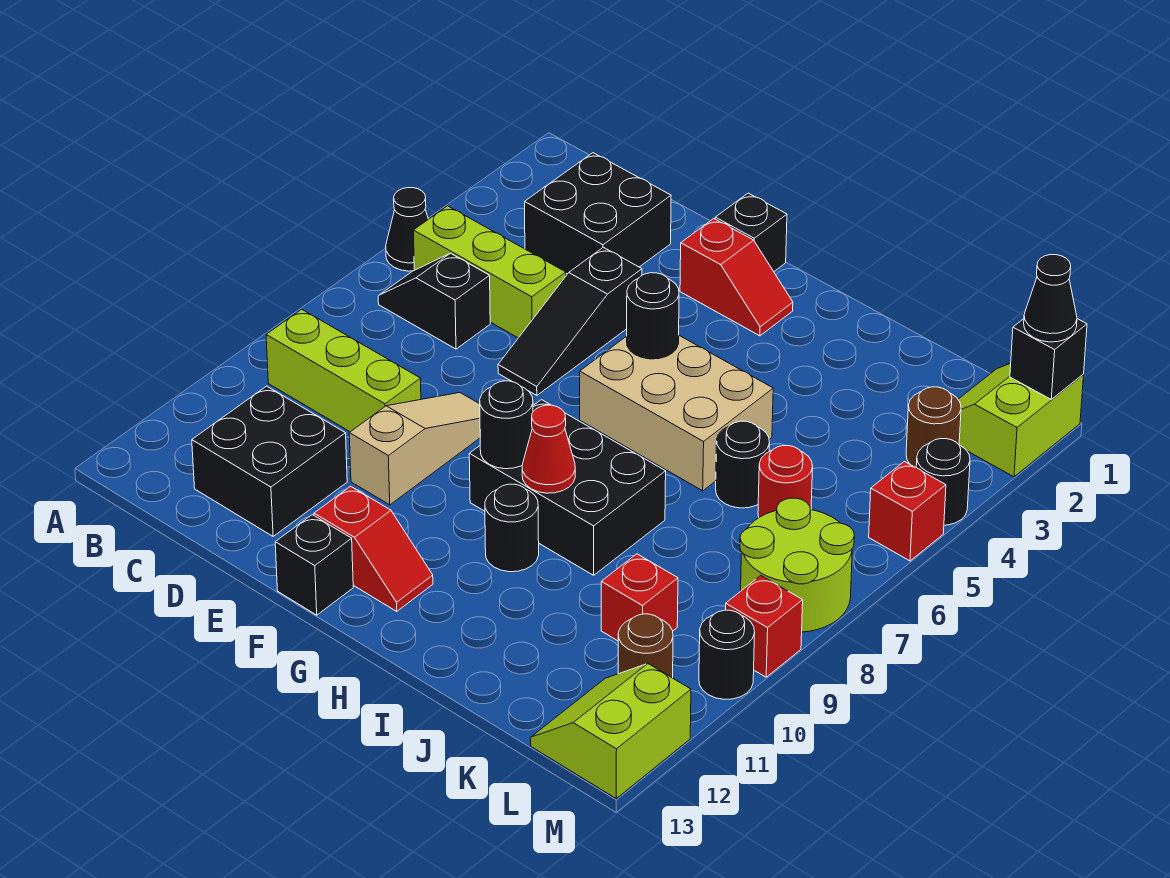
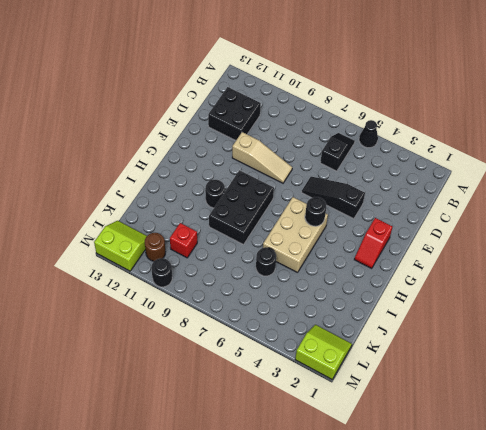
none -> lime 1x3 brick [413,206,566,338]
none -> lime 1x3 brick [266,309,421,432]
none -> black 2x2 brick [525,153,671,274]
none -> black 1x1 brick [715,193,787,271]

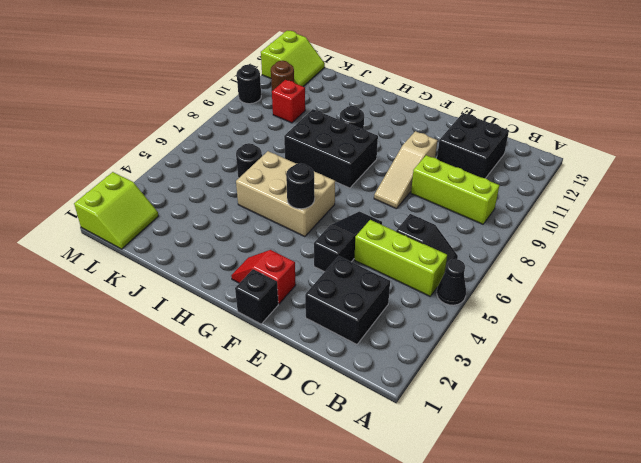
none -> red 1x2 slope [314,486,433,611]
none -> black 1x1 brick [275,515,353,615]
none -> red 1x1 round brick [758,446,813,517]
none -> brown 1x1 round brick [906,387,961,468]

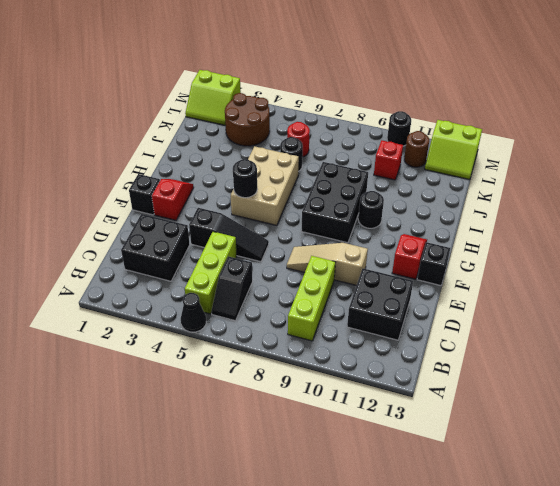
brown 2x2 round brick [225,93,270,146] -> brown 1x1 round brick [906,387,961,468]
none -> lime 2x2 round brick [740,498,854,632]
none -> black 1x1 round brick [916,439,970,525]
none -> red 1x1 brick [869,462,946,561]
none -> red 1x1 brick [726,576,803,677]

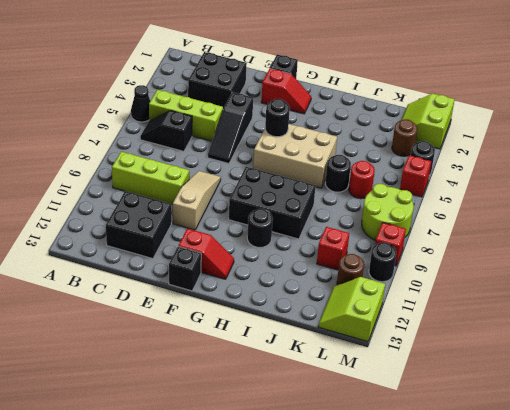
none -> black 1x1 round brick [480,381,533,469]
none -> red 1x1 cone [522,405,575,493]
none -> black 1x1 brick [1010,319,1087,400]
none -> black 1x1 cone [1024,255,1077,342]

